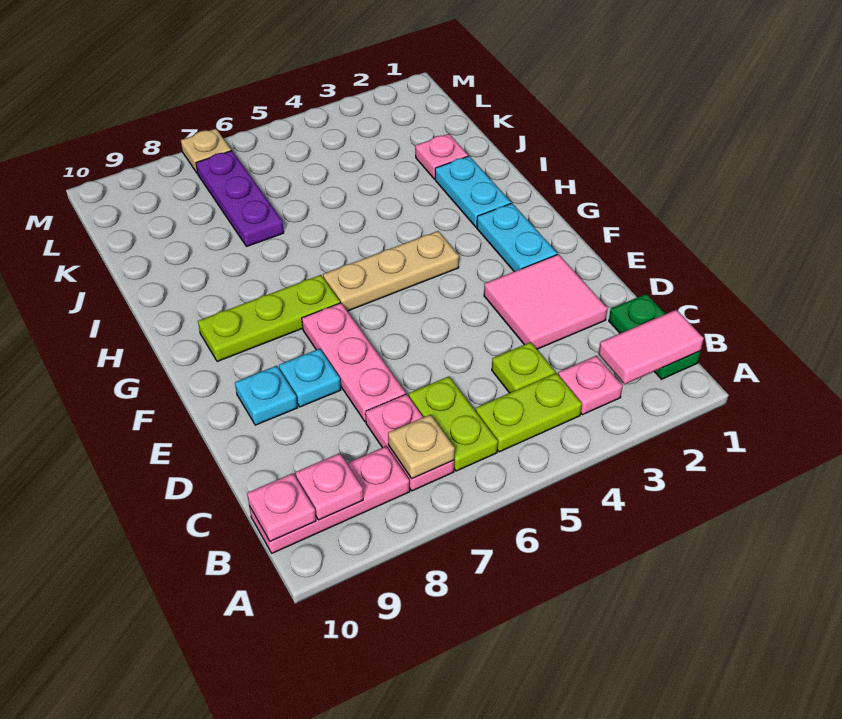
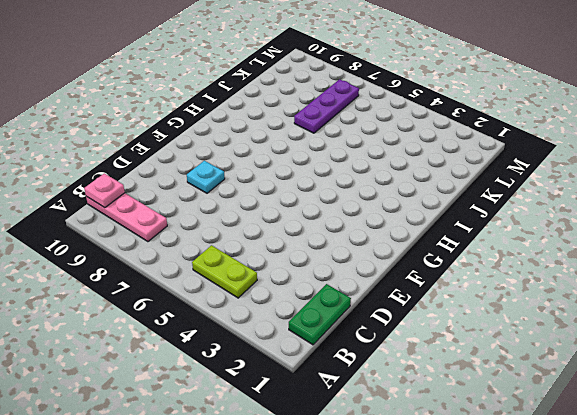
none -> pink 1x1 plate [558,356,623,415]
none -> lime 1x2 plate [409,377,498,471]
none -> pink 1x2 plate [365,394,454,491]

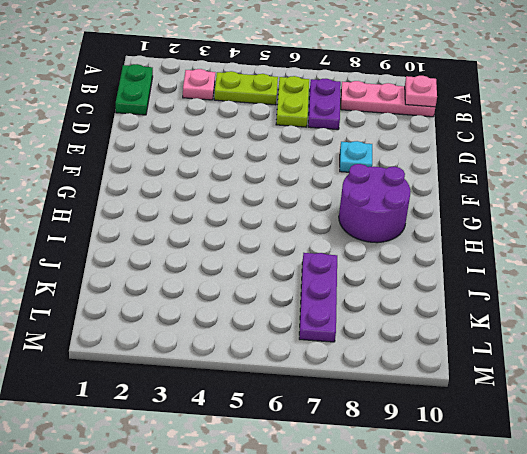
purple 1x2 plate [308,79,341,130] -> pink 1x2 plate [365,394,454,491]
purple 2x2 round brick [339,164,411,243] -> lime 1x3 plate [198,275,340,362]
none -> lime 1x1 plate [492,342,555,393]
none -> pink 2x2 tile [484,254,608,349]
none -> pink 1x3 plate [302,303,406,422]

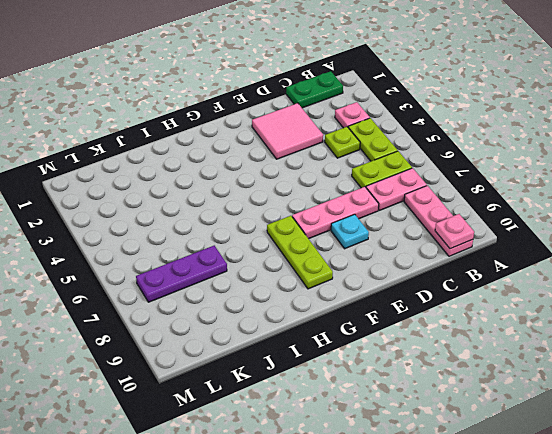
none -> cyan 1x1 plate [235,366,298,425]
none -> cyan 1x2 plate [477,203,557,272]
none -> tan 1x3 plate [323,231,459,311]

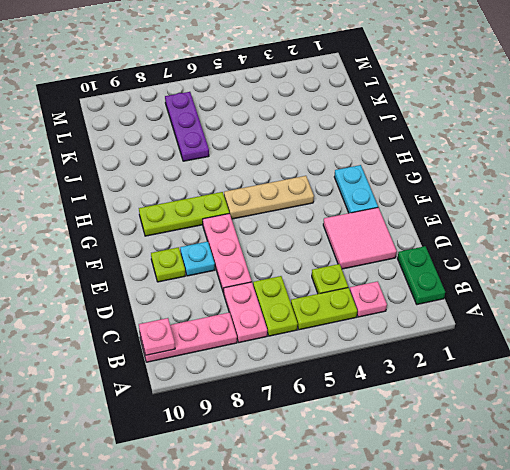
lime 1x1 plate [151,247,185,282] -> cyan 1x1 plate [235,366,298,425]
none -> cyan 1x2 plate [435,156,511,227]
none -> pink 1x1 plate [415,134,468,179]
none -> tan 1x1 plate [181,129,231,174]

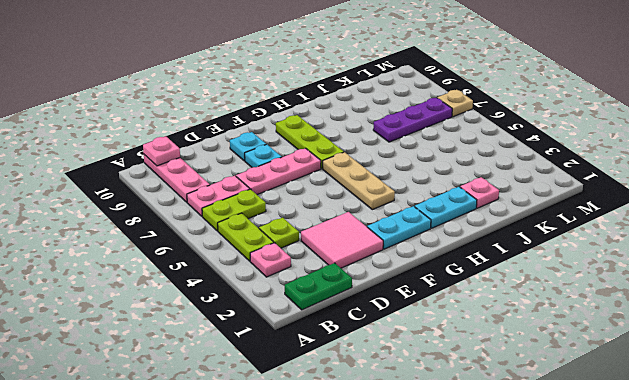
none -> pink 1x2 tile [599,310,704,384]
none -> tan 1x1 plate [388,415,455,479]
none -> pink 1x1 plate [295,453,363,520]

